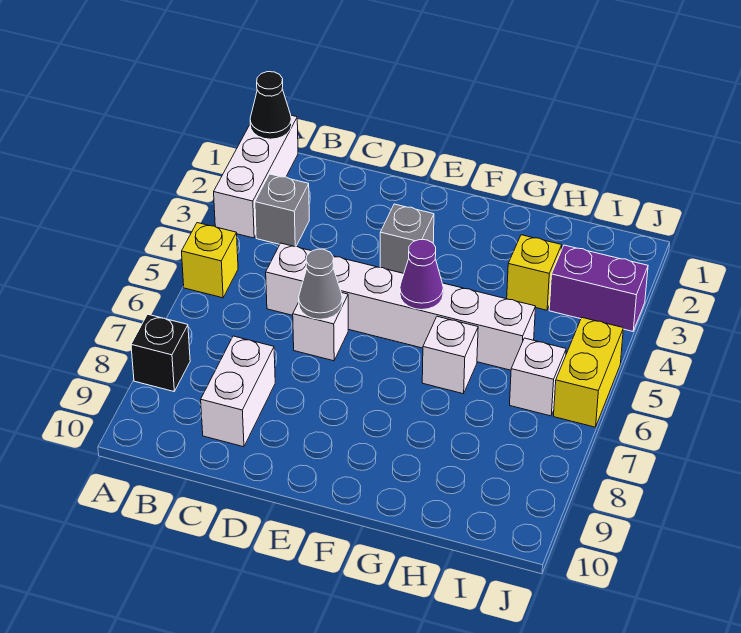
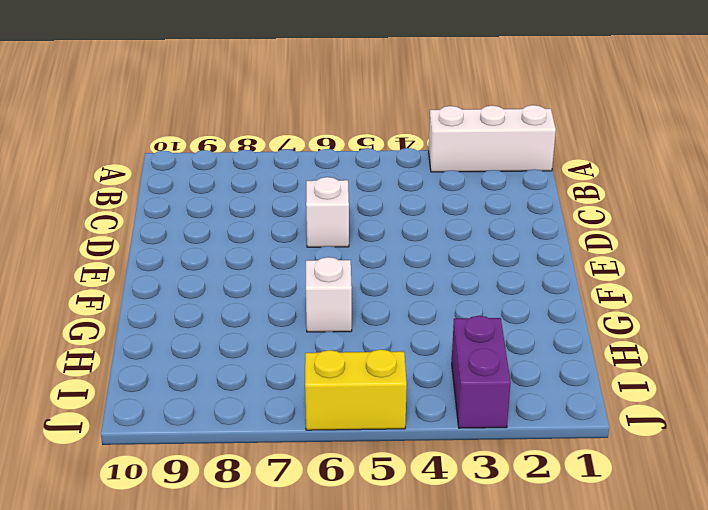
none -> yellow 1x1 brick [182,223,238,298]
none -> black 1x1 brick [131,314,190,391]
none -> grey 1x1 brick [255,174,309,247]

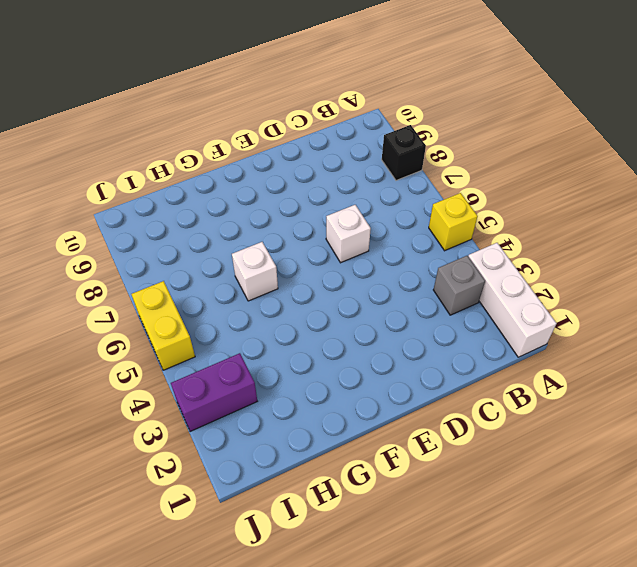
none -> white 1x6 brick [266,243,536,370]
none -> white 1x2 brick [201,336,275,447]
none -> grey 1x1 brick [380,204,434,273]

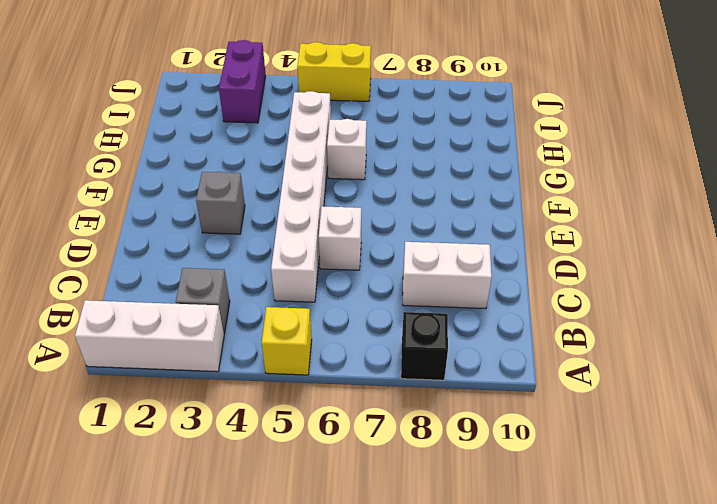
none -> yellow 1x1 brick [507,235,562,310]
none -> white 1x1 brick [510,338,566,416]
none -> black 1x1 cone [250,72,292,139]

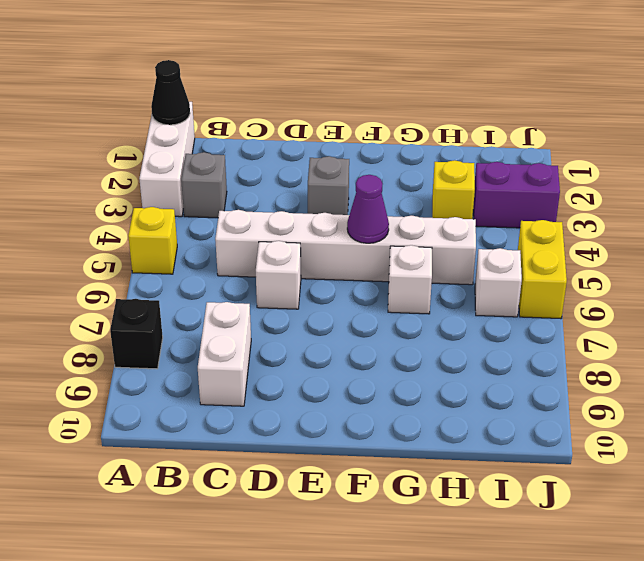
none -> grey 1x1 cone [299,249,342,319]

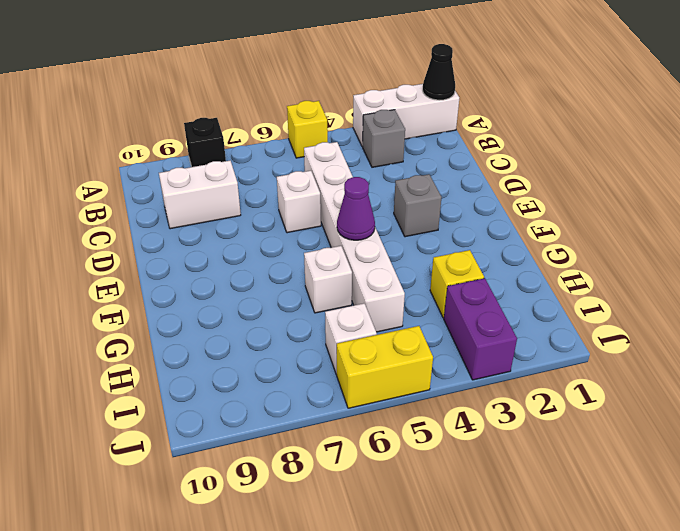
none -> grey 1x1 cone [299,249,342,319]

